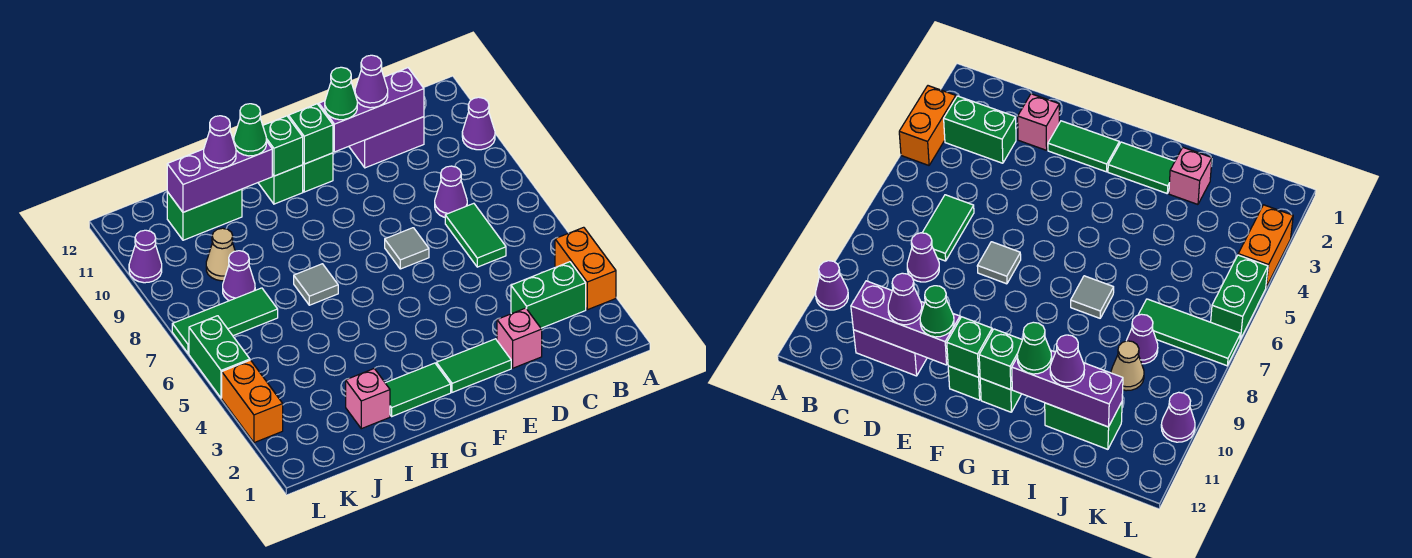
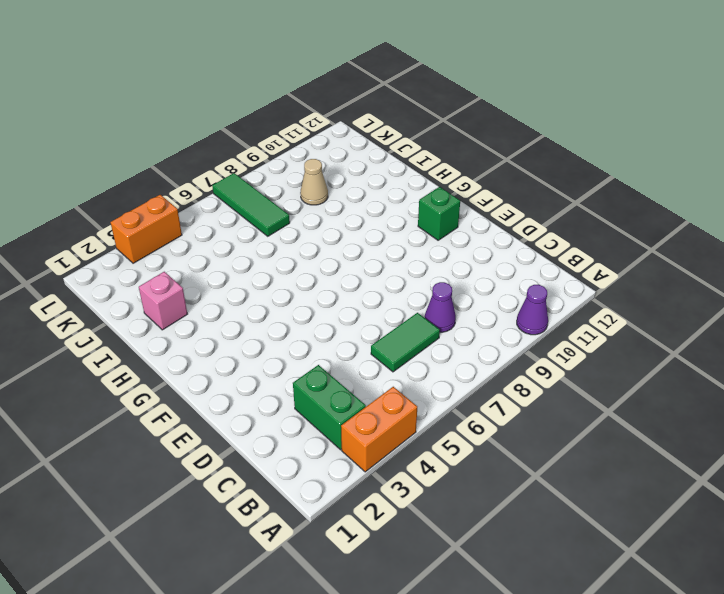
none -> purple 1x2 brick [349,117,424,168]
none -> pink 1x1 brick [497,308,542,368]
none -> green 1x2 tile [436,339,511,392]

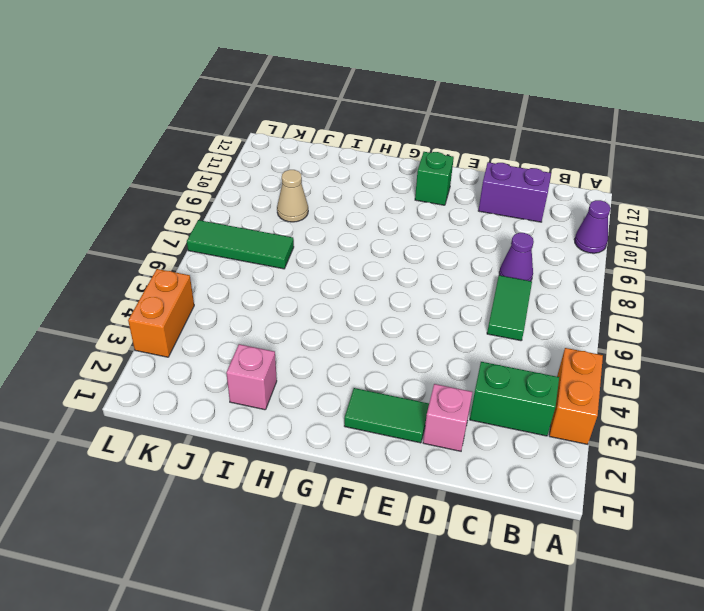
none -> grey 1x1 tile [385,228,429,269]
none -> green 1x2 tile [386,363,451,416]
none -> green 1x1 brick [258,165,303,204]

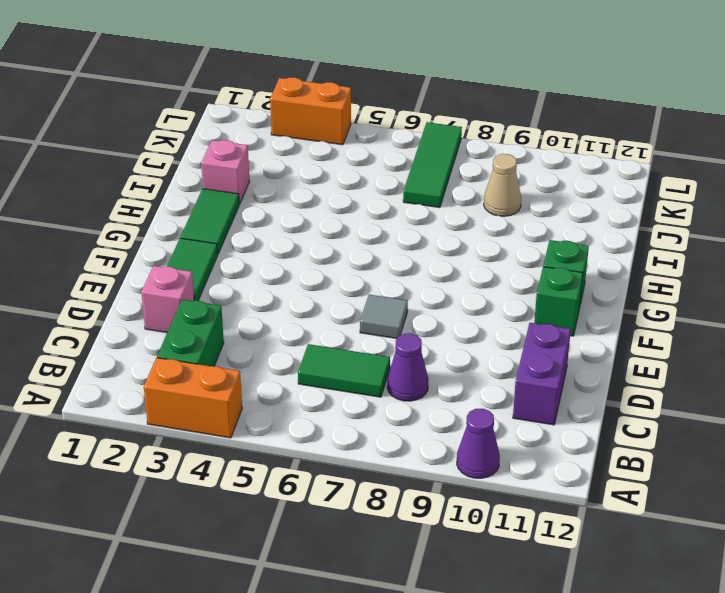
none -> grey 1x1 tile [294,264,338,305]
none -> green 1x2 brick [167,189,242,240]
none -> purple 1x1 cone [223,251,255,301]

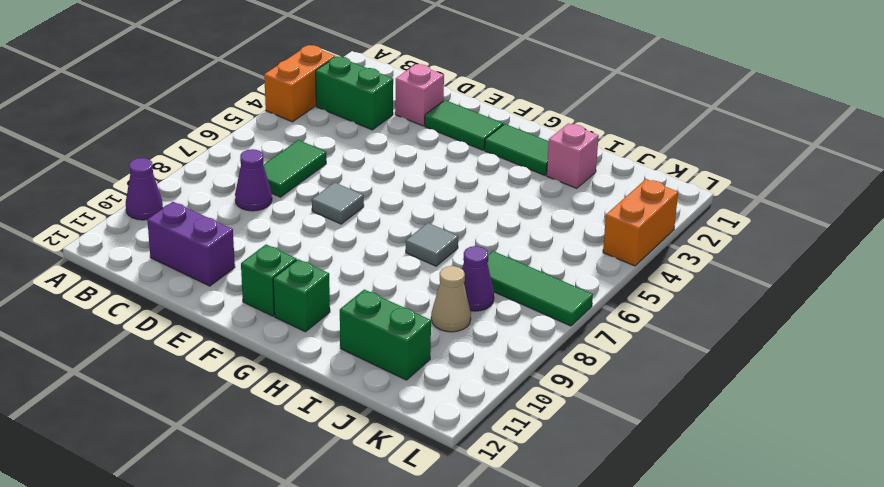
none -> green 1x2 brick [189,316,250,398]
none -> purple 1x1 cone [129,230,162,283]
none -> purple 1x3 brick [319,68,424,152]

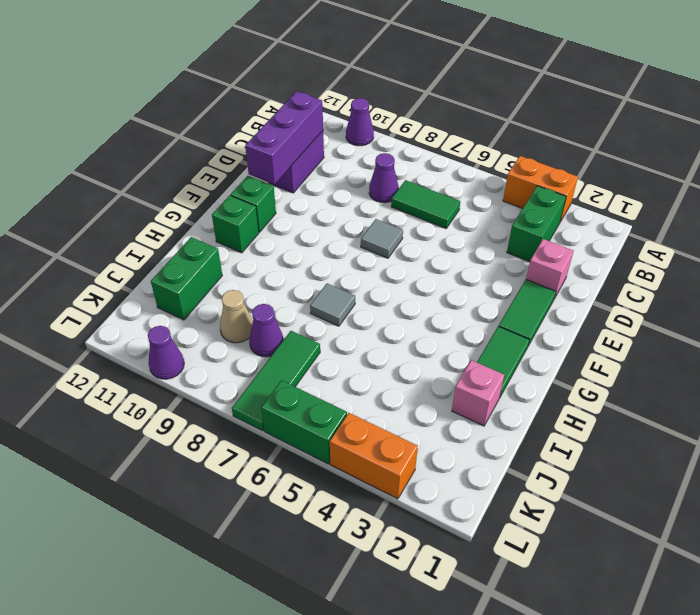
none -> green 1x1 brick [289,104,333,164]
none -> green 1x1 brick [263,116,303,176]
none -> purple 1x3 brick [167,137,272,212]

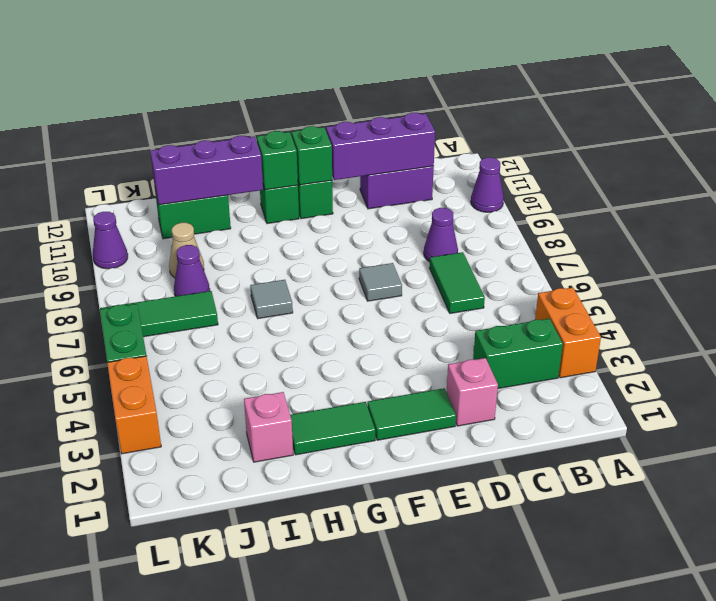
none -> purple 1x1 cone [355,55,388,108]
none -> green 1x1 cone [325,67,357,120]
none -> green 1x1 cone [234,104,266,156]

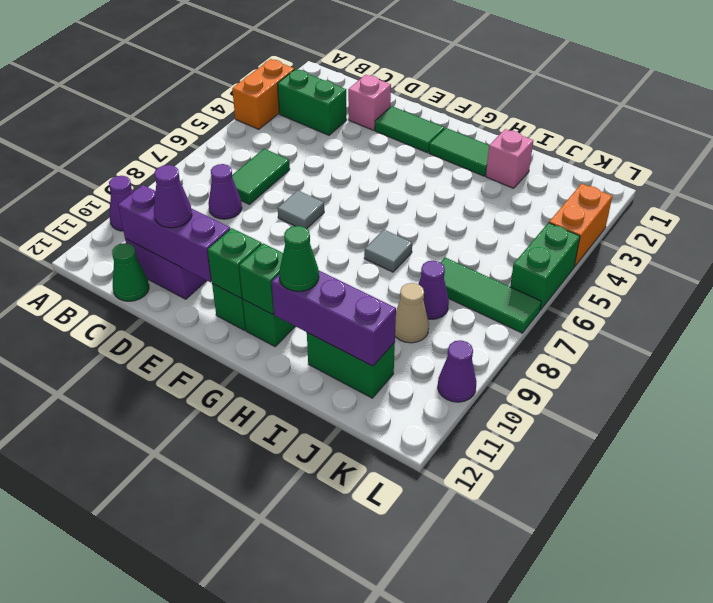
green 1x1 cone [112,243,149,301] -> green 1x1 cone moved to [325,67,357,120]
none -> purple 1x1 cone [204,116,236,168]

